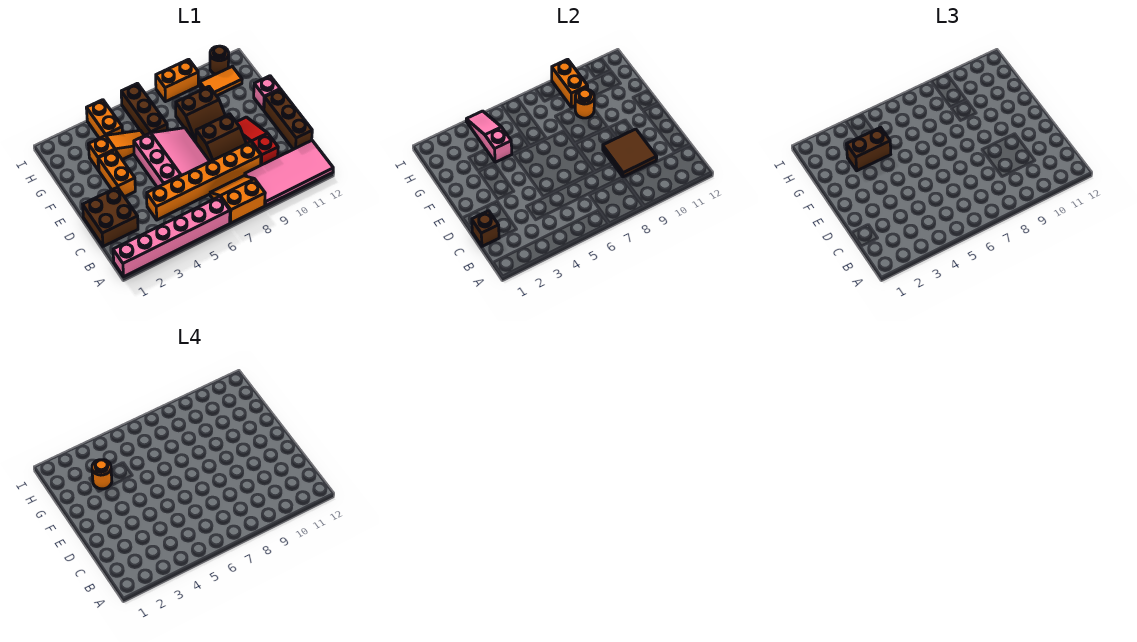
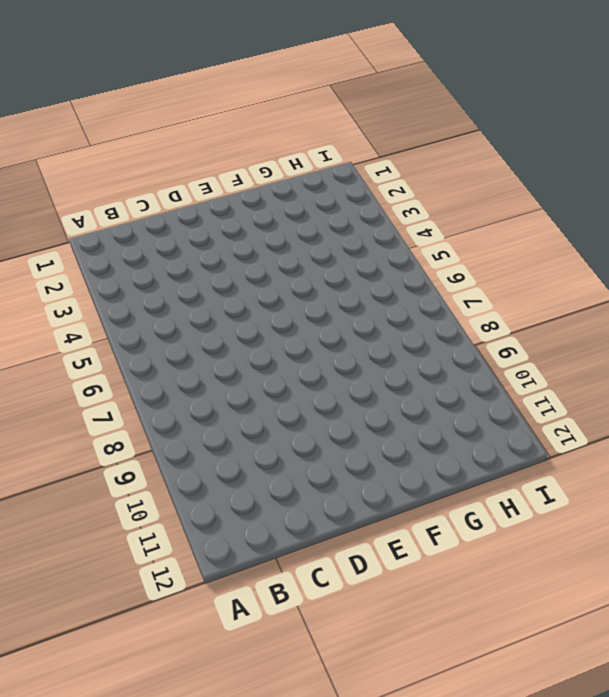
none -> pink 1x6 brick [113,196,230,276]
none -> orange 2x2 slope [210,176,265,223]
none -> pink 2x4 tile [245,141,333,206]

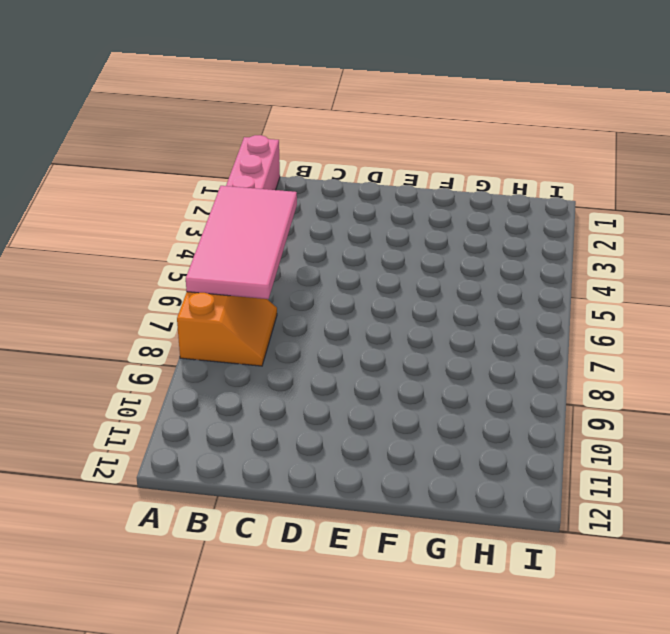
pink 2x4 tile [186,186,297,299] -> pink 2x4 tile moved to [245,141,333,206]
none -> brown 2x2 brick [83,187,138,246]
none -> orange 1x6 brick [147,142,261,220]
none -> red 1x3 slope [236,117,278,165]

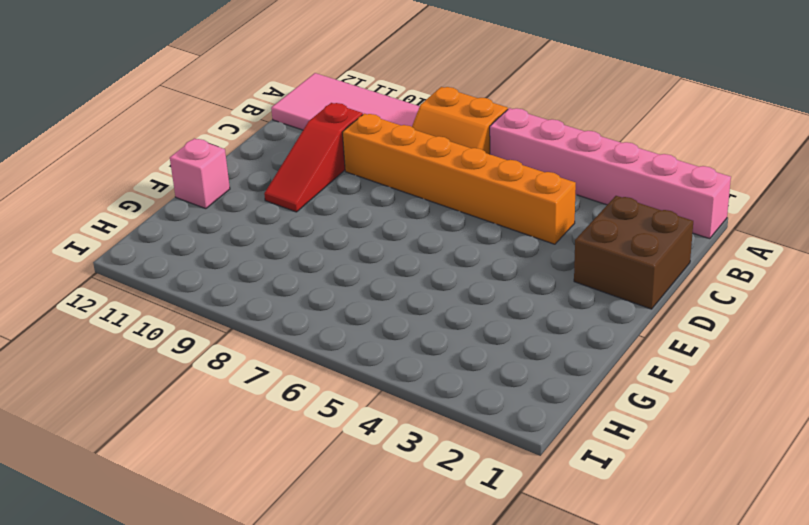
none -> brown 1x3 brick [264,89,312,149]
none -> pink 3x3 slope [134,128,210,187]
none -> brown 2x2 slope [196,114,246,161]

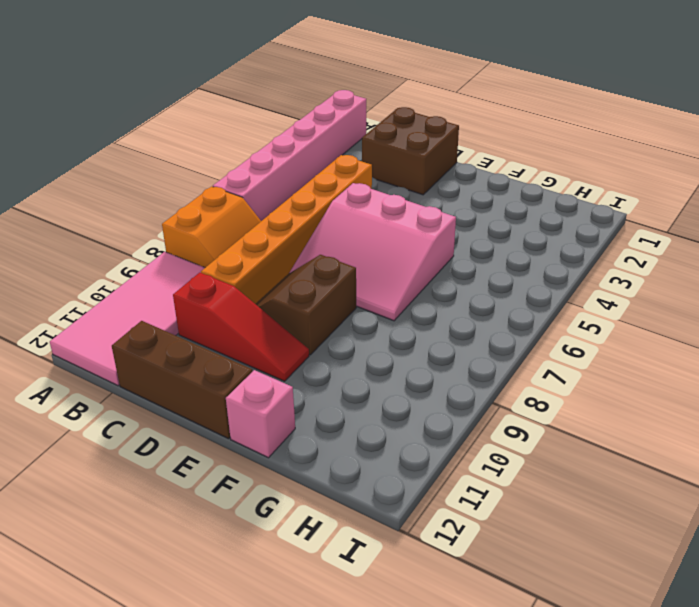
none -> orange 1x2 brick [98,150,135,197]
none -> brown 2x2 slope [176,87,225,142]
none -> orange 1x3 slope [88,130,144,171]

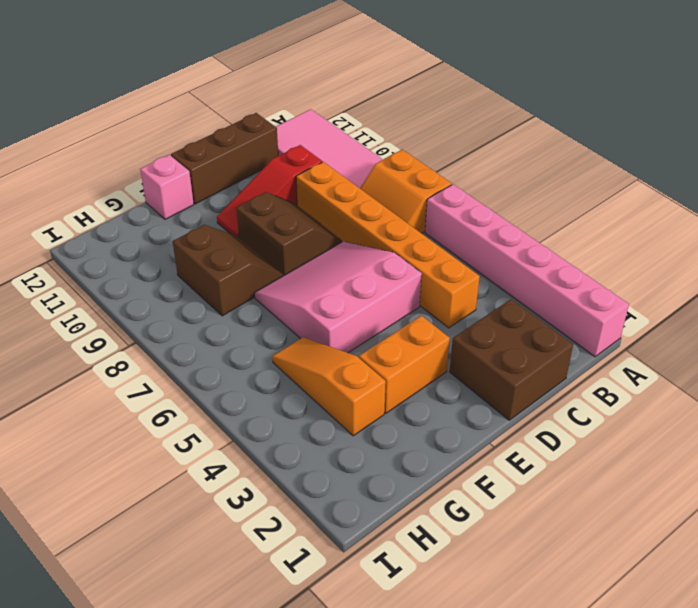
none -> brown 1x3 brick [121,83,167,136]
none -> orange 1x2 brick [86,100,123,138]
none -> orange 1x2 tile [200,66,242,96]

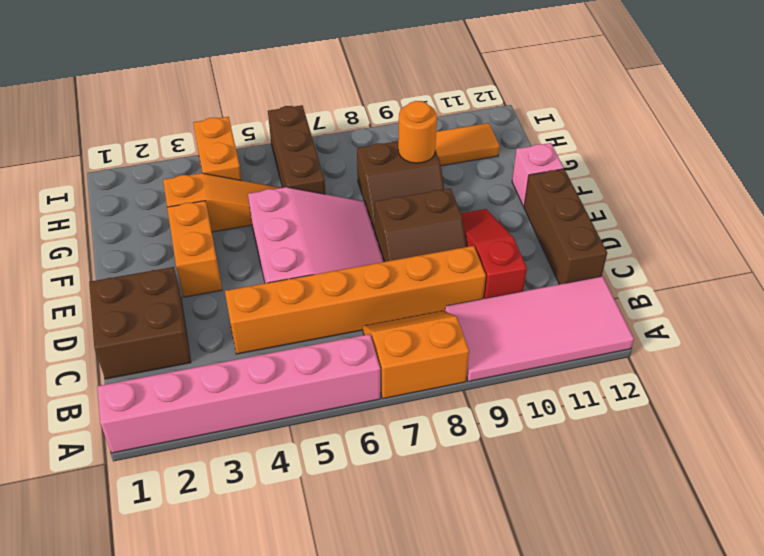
none -> orange 1x2 brick [156,59,198,102]
none -> brown 1x1 round brick [210,46,229,74]
none -> brown 1x1 brick [472,211,499,246]

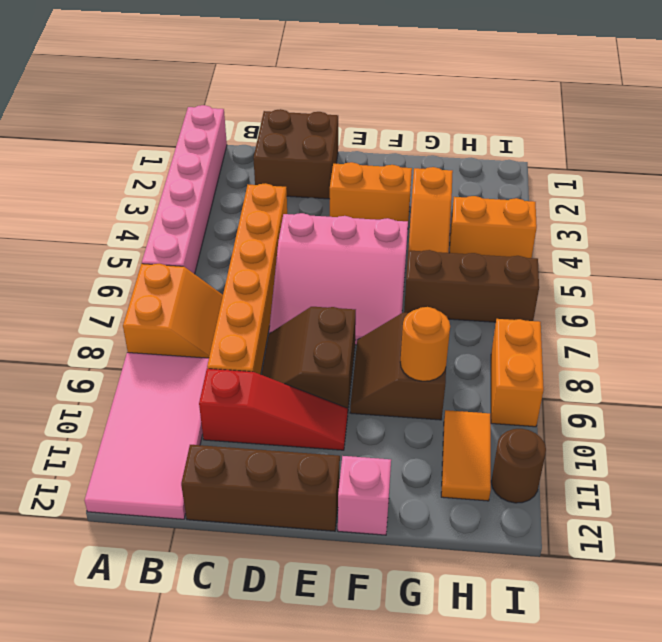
none -> brown 1x1 brick [472,211,499,246]
none -> brown 2x2 tile [603,129,657,177]
none -> pink 1x3 slope [466,111,512,162]

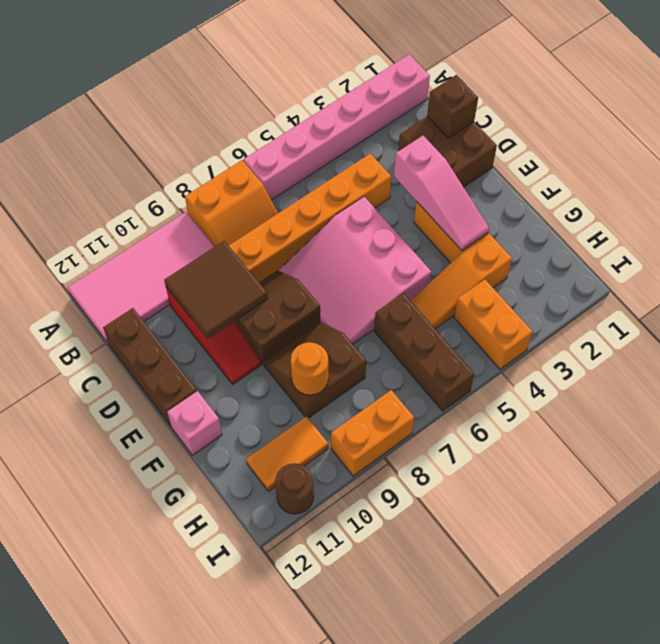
pink 1x3 slope [394,136,489,251] -> pink 1x3 slope moved to [466,111,512,162]
none -> orange 1x2 brick [552,59,588,107]
none -> brown 1x2 brick [846,127,891,171]
none -> orange 1x1 round brick [92,460,112,489]

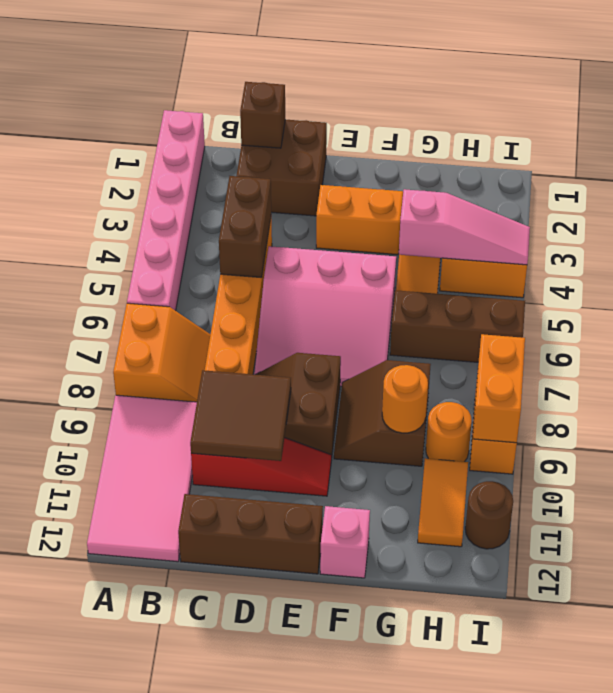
brown 1x2 brick [219,176,271,278] -> brown 1x2 brick moved to [846,127,891,171]
orange 1x1 round brick [426,402,472,462] -> orange 1x1 round brick moved to [92,460,112,489]
orange 1x2 brick [473,334,525,443] -> orange 1x2 brick turned to [552,59,588,107]

